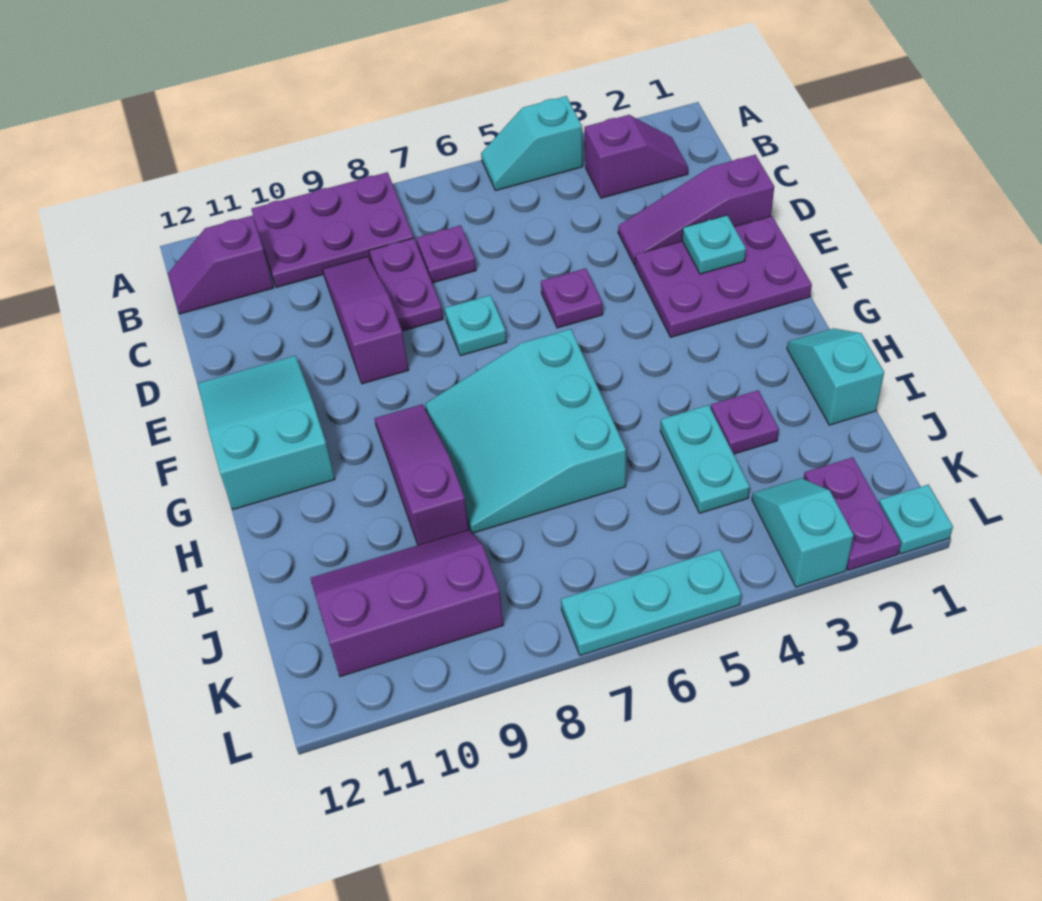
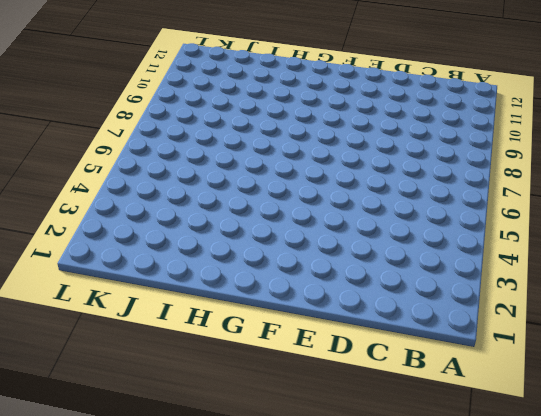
none -> cyan 1x2 slope [481,96,583,191]
none -> purple 2x3 plate [252,172,414,288]
none -> purple 1x2 slope [585,115,688,198]

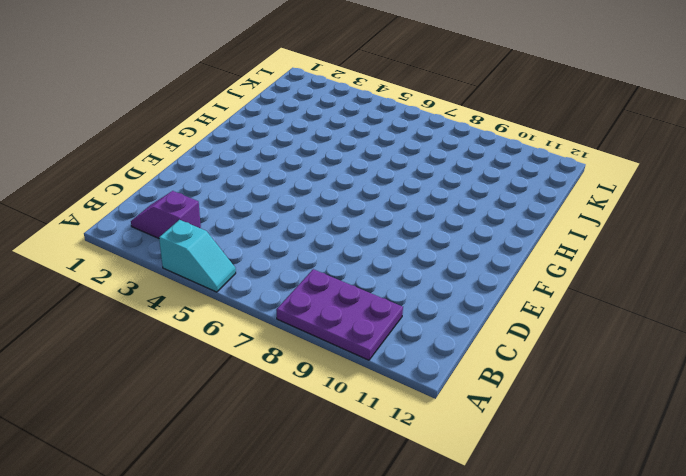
none -> purple 1x2 slope [168,216,273,314]
none -> purple 1x1 plate [417,225,476,283]
none -> purple 1x2 plate [369,238,443,331]

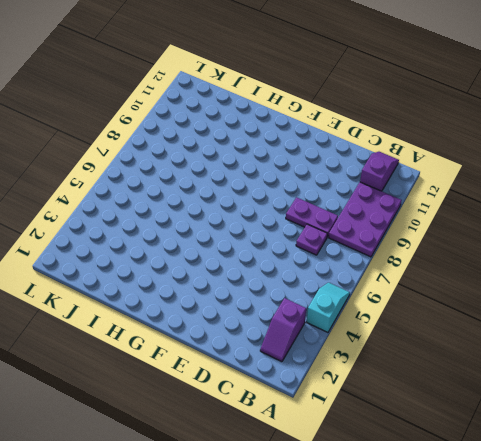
none -> purple 1x3 slope [323,257,409,384]
none -> purple 1x3 slope [618,155,774,265]
none -> purple 2x3 plate [635,216,812,337]

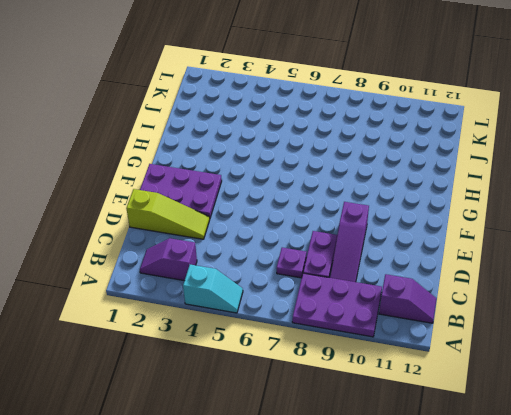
lime 1x3 slope [126,189,210,239] -> purple 1x3 slope [618,155,774,265]
none -> purple 1x1 plate [541,268,603,328]
none -> cyan 1x1 plate [445,295,506,356]
none -> cyan 2x3 slope [198,356,335,509]

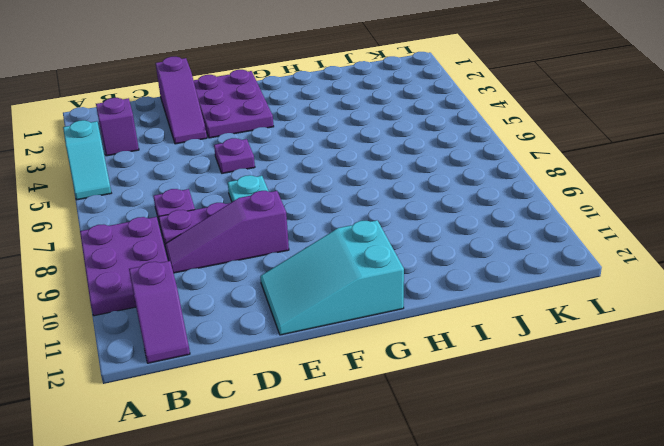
none -> cyan 3x3 slope [425,329,626,533]
none -> purple 1x3 slope [375,404,469,545]
none -> cyan 1x2 slope [787,328,884,425]

